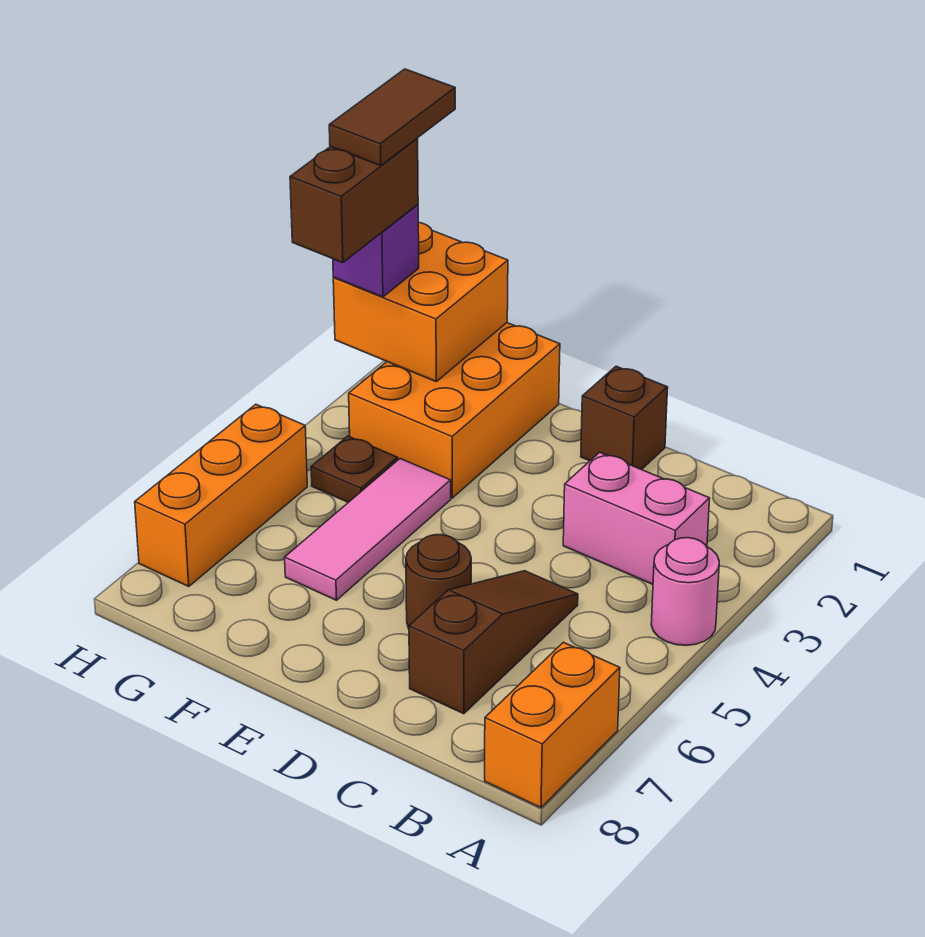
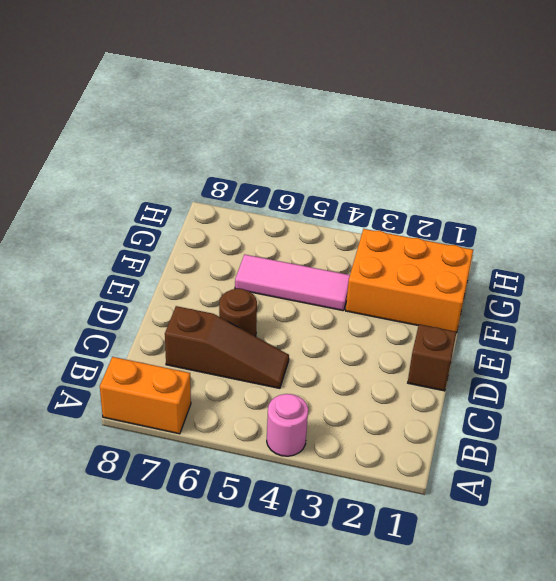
none -> pink 1x2 brick [563,452,710,584]
none -> brown 1x1 plate [311,436,398,502]
none -> orange 1x3 brick [135,404,307,586]

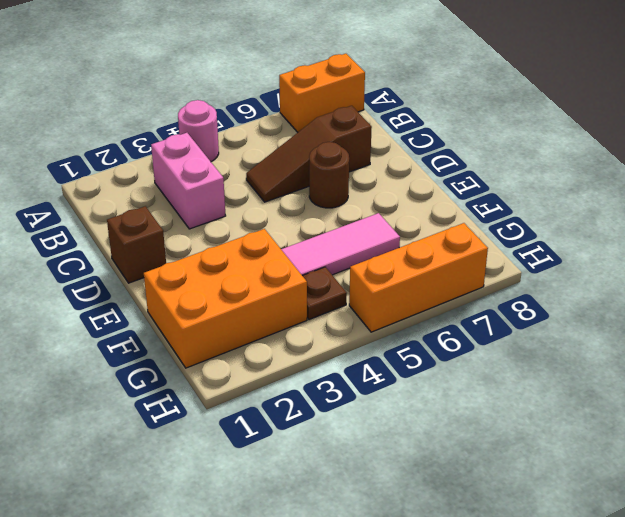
none -> orange 2x2 brick [333,223,508,382]
none -> purple 1x1 brick [333,205,419,297]
none -> brown 1x2 brick [290,139,418,263]

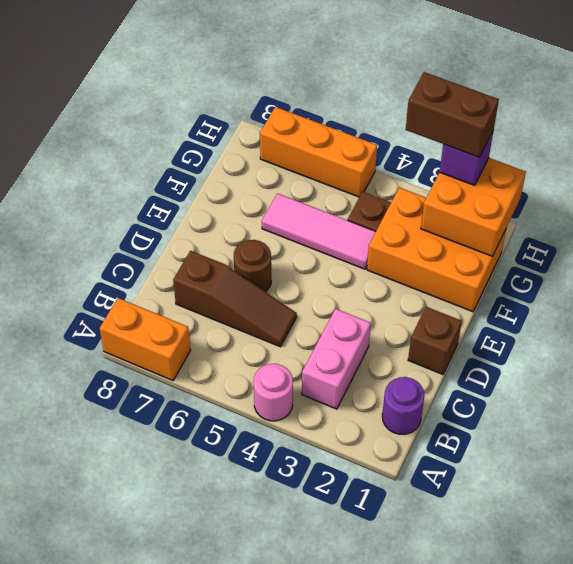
purple 1x1 round brick [382,377,424,434] -> none
none -> brown 1x2 tile [329,69,455,166]

